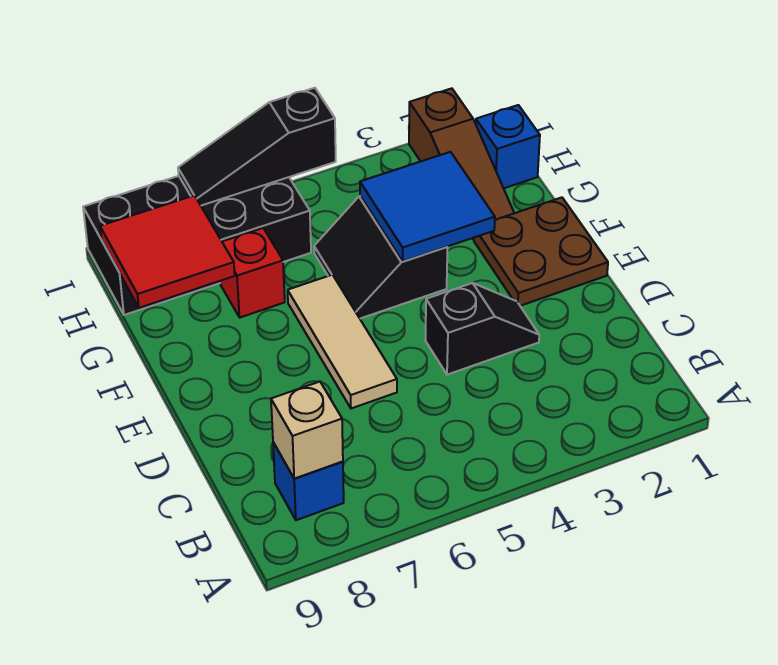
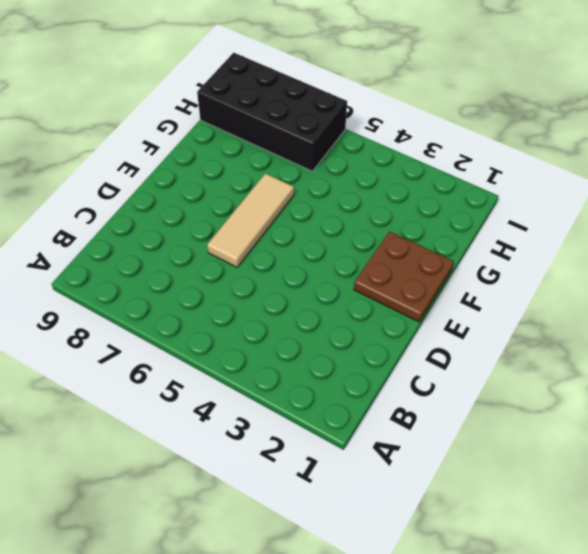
none -> blue 1x1 brick [273,442,344,520]
none -> black 1x2 slope [425,283,539,375]
none -> black 2x2 slope [314,196,448,319]

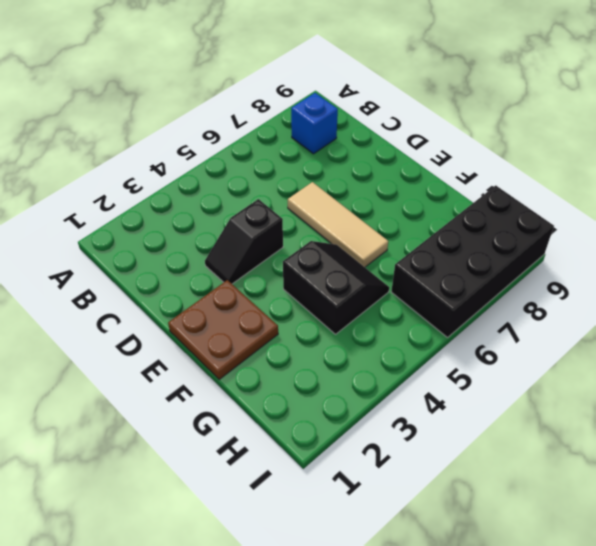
none -> brown 1x3 slope [409,88,514,239]
none -> red 1x1 brick [220,228,285,317]
none -> blue 1x1 brick [476,105,540,188]

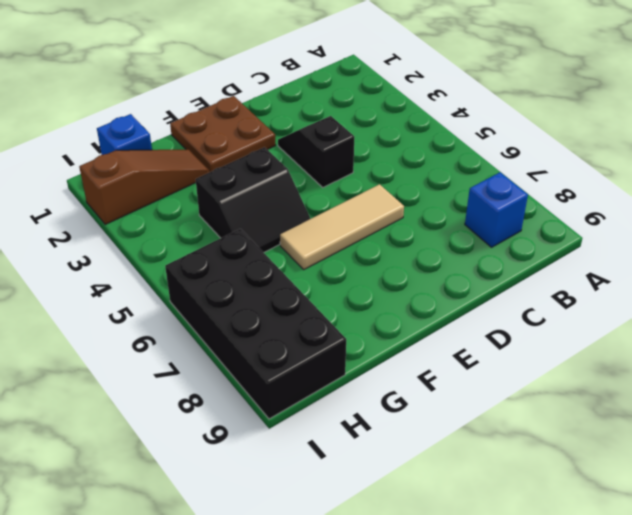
none -> red 1x1 brick [220,228,285,317]
none -> tan 1x1 brick [271,382,343,479]
none -> blue 2x2 tile [360,152,495,261]

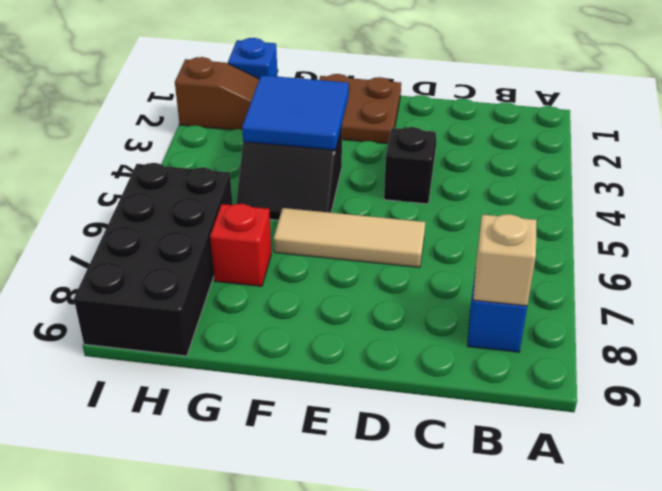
none -> red 2x2 tile [100,195,235,308]
none -> black 1x3 slope [178,88,336,206]

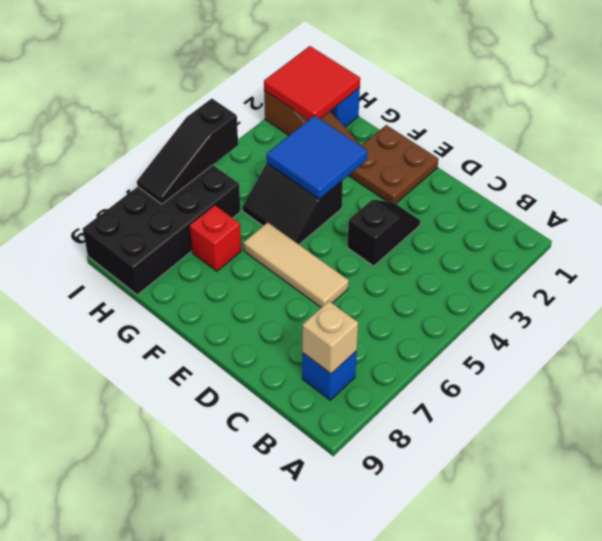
red 2x2 tile [264,46,360,120] -> red 2x2 tile moved to [100,195,235,308]

